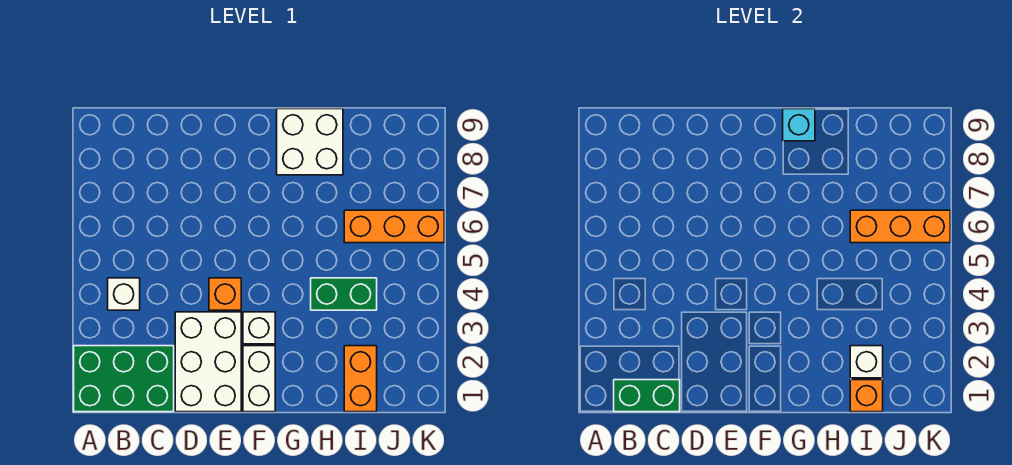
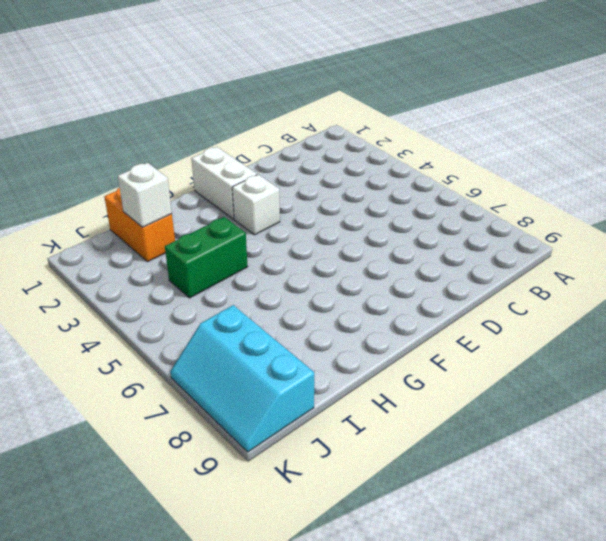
cyan 2x3 slope [170,305,314,452] -> none
none -> green 2x3 brick [74,346,174,412]
none -> white 1x1 brick [108,278,140,310]
none -> white 2x3 brick [175,312,241,412]

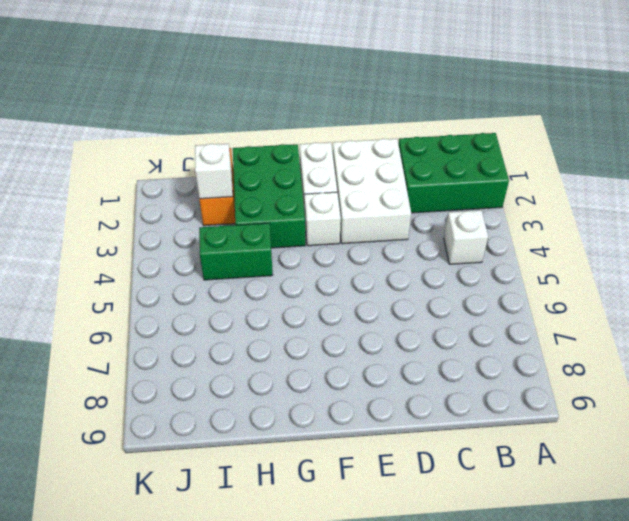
green 2x3 brick [233,144,305,248] -> none
none -> orange 1x1 brick [209,278,241,310]
none -> white 2x2 brick [277,109,343,175]
none -> orange 1x3 brick [344,210,444,243]

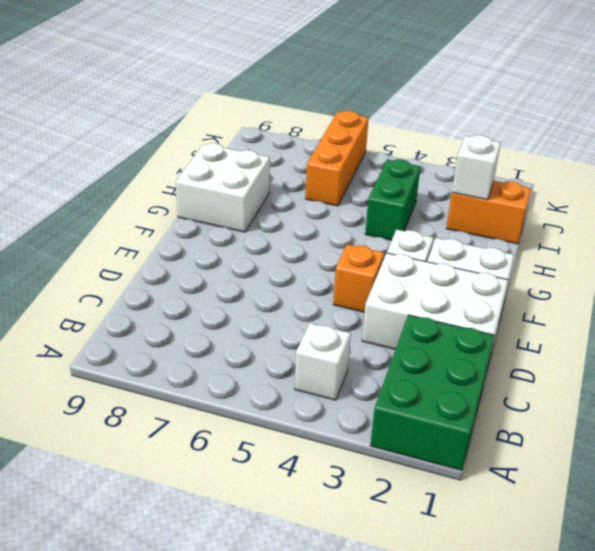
none -> green 1x2 brick [614,380,680,412]
none -> cyan 1x1 brick [783,109,815,141]
none -> orange 1x1 brick [850,380,883,412]

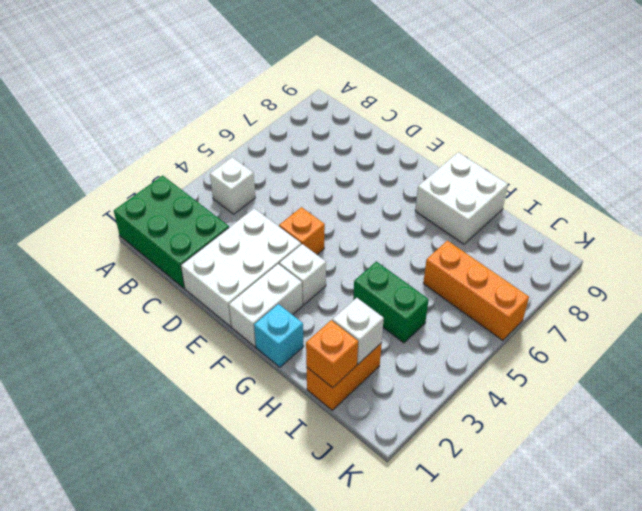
cyan 1x1 brick [254,304,304,367] -> cyan 1x1 brick moved to [783,109,815,141]
none -> green 1x2 brick [614,380,680,412]
none -> orange 1x3 brick [850,210,950,243]

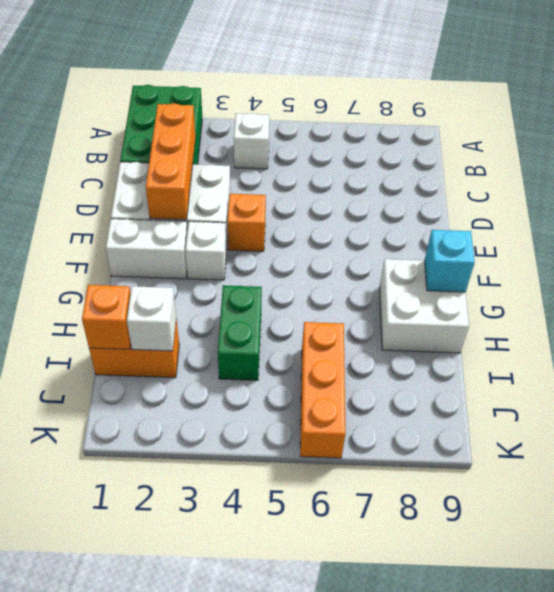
orange 1x3 brick [146,103,196,220] -> orange 1x3 brick moved to [850,210,950,243]
none -> green 1x2 brick [614,380,680,412]

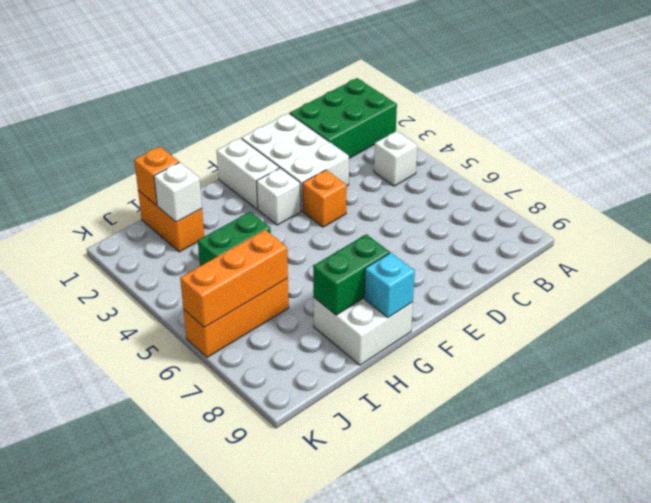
green 1x2 brick [313,234,390,315] -> green 1x2 brick moved to [614,380,680,412]

